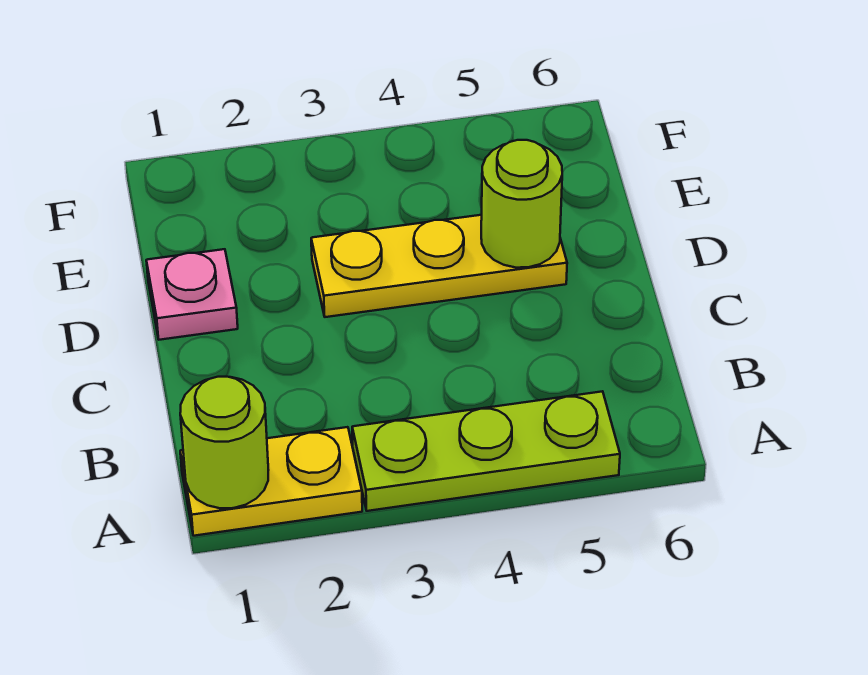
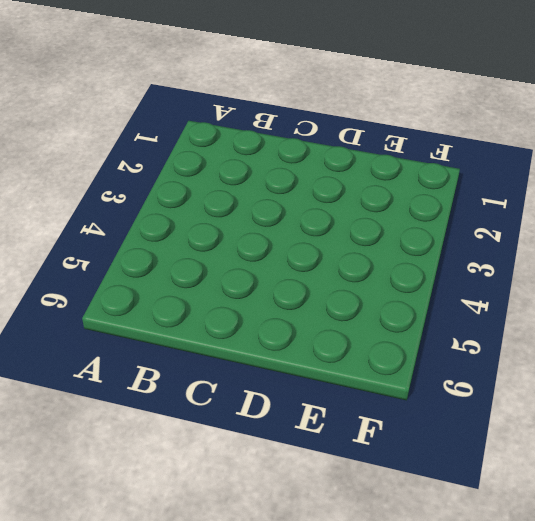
none -> yellow 1x2 plate [180,427,362,536]
none -> lime 1x3 plate [352,391,620,511]

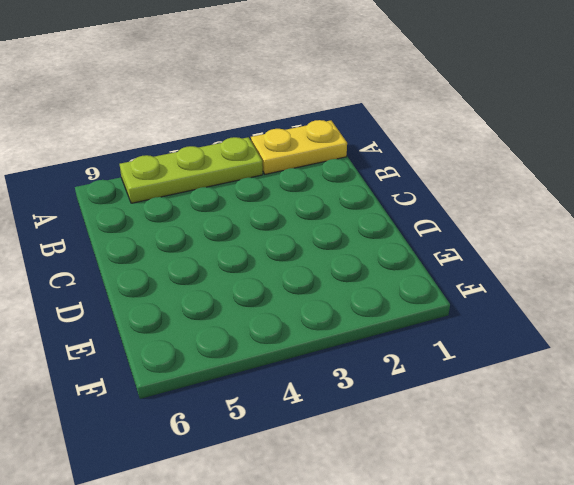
none -> pink 1x1 plate [146,249,238,340]
none -> yellow 1x3 plate [311,215,567,317]

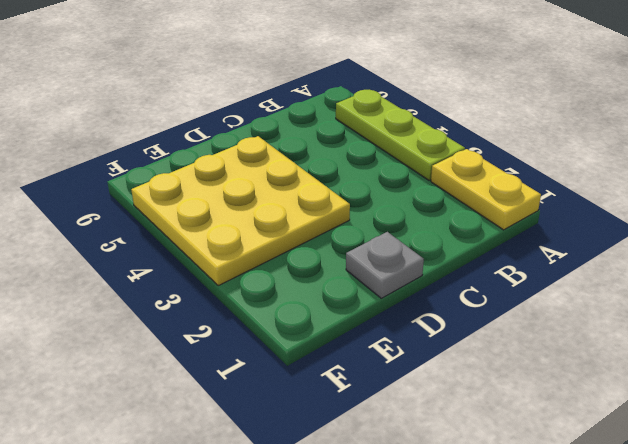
grey 1x1 plate [346,232,424,298] -> pink 1x1 plate [146,249,238,340]
yellow 3x3 plate [131,136,350,286] -> yellow 1x3 plate [311,215,567,317]
none -> lime 1x1 round brick [180,377,268,508]
none -> lime 1x1 round brick [481,140,562,268]

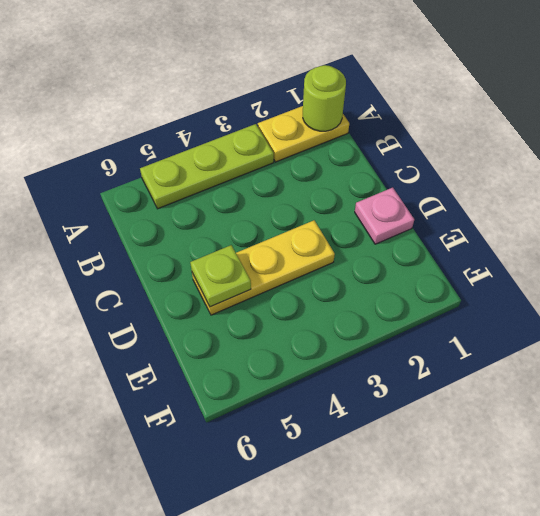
lime 1x1 plate [190,245,251,307] -> lime 1x1 round brick [481,140,562,268]

